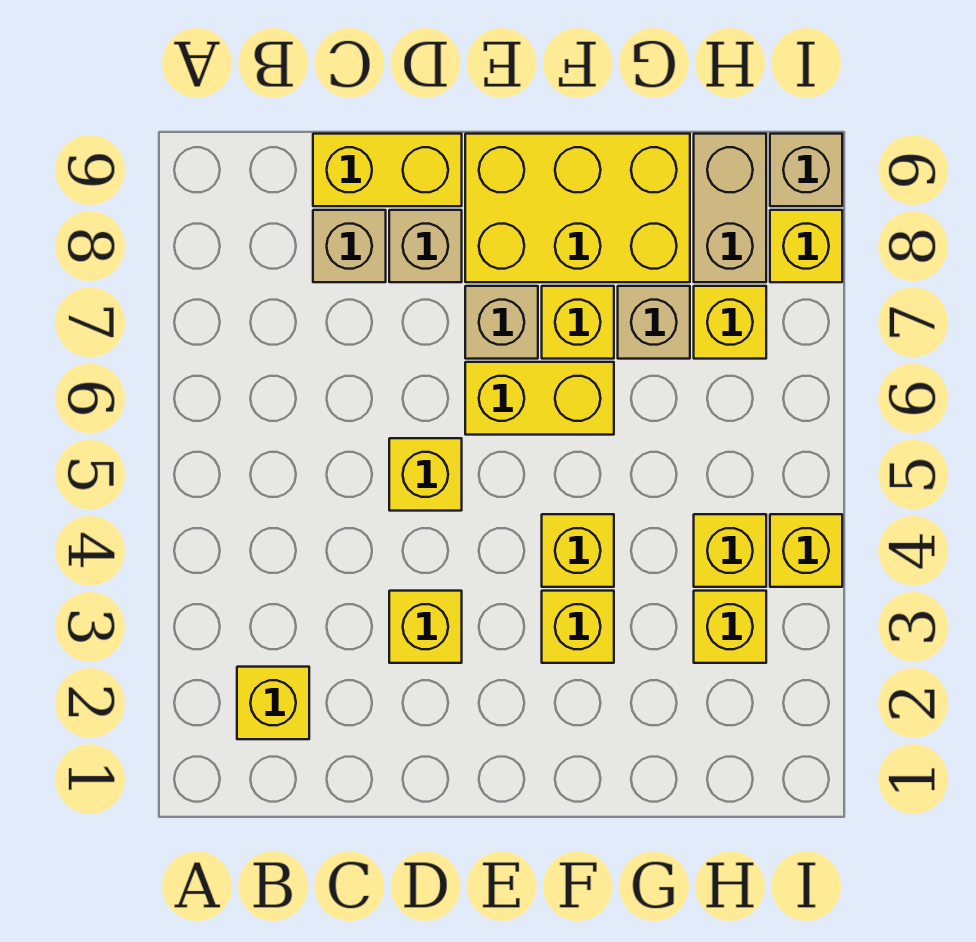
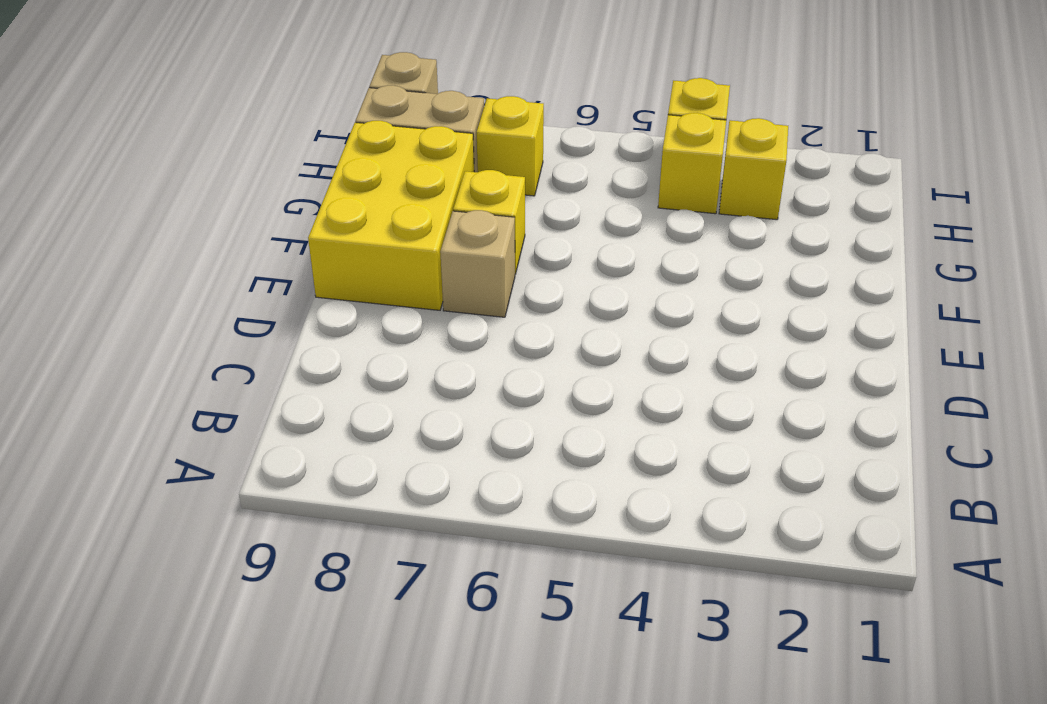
none -> yellow 1x1 brick [237,667,309,739]
none -> tan 1x1 brick [313,210,386,282]
none -> yellow 1x2 brick [313,134,462,206]

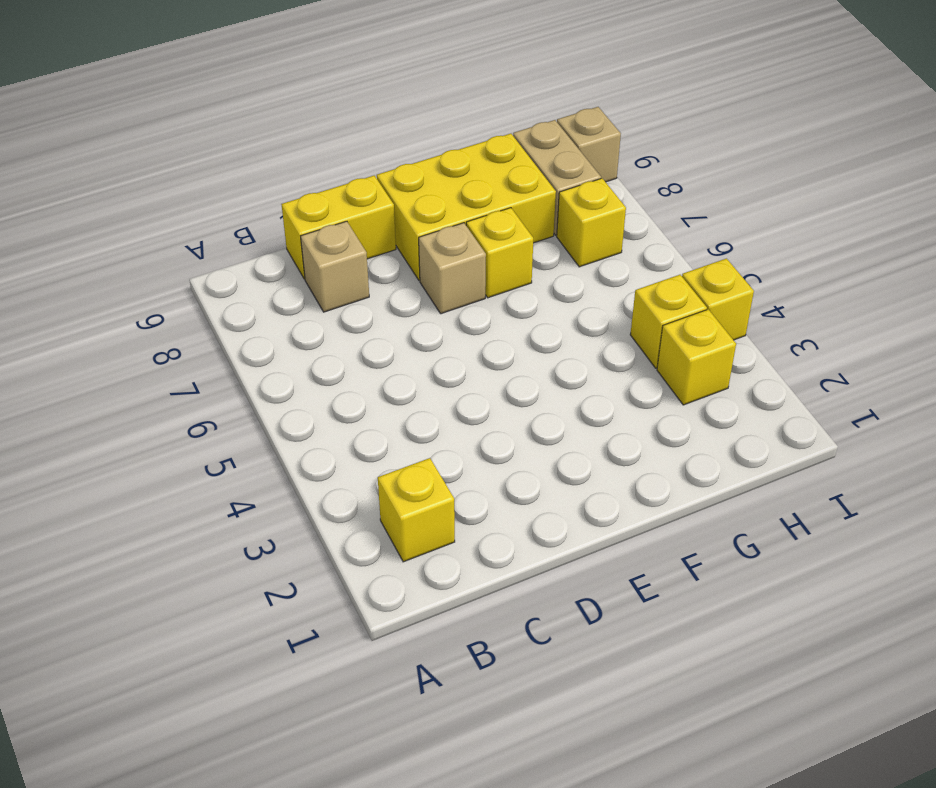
none -> yellow 1x1 brick [389,591,462,663]
none -> yellow 1x1 brick [389,438,462,511]
none -> tan 1x1 brick [389,210,462,282]

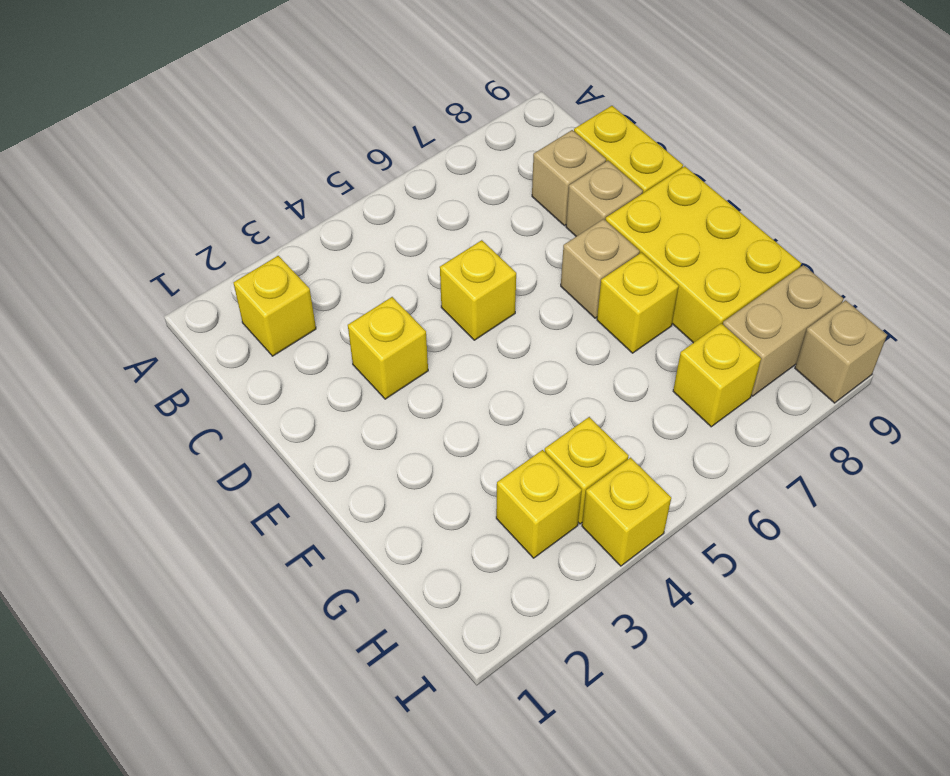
none -> yellow 1x2 brick [465,362,614,435]
none -> yellow 1x1 brick [542,591,614,663]
none -> yellow 1x1 brick [542,514,614,587]

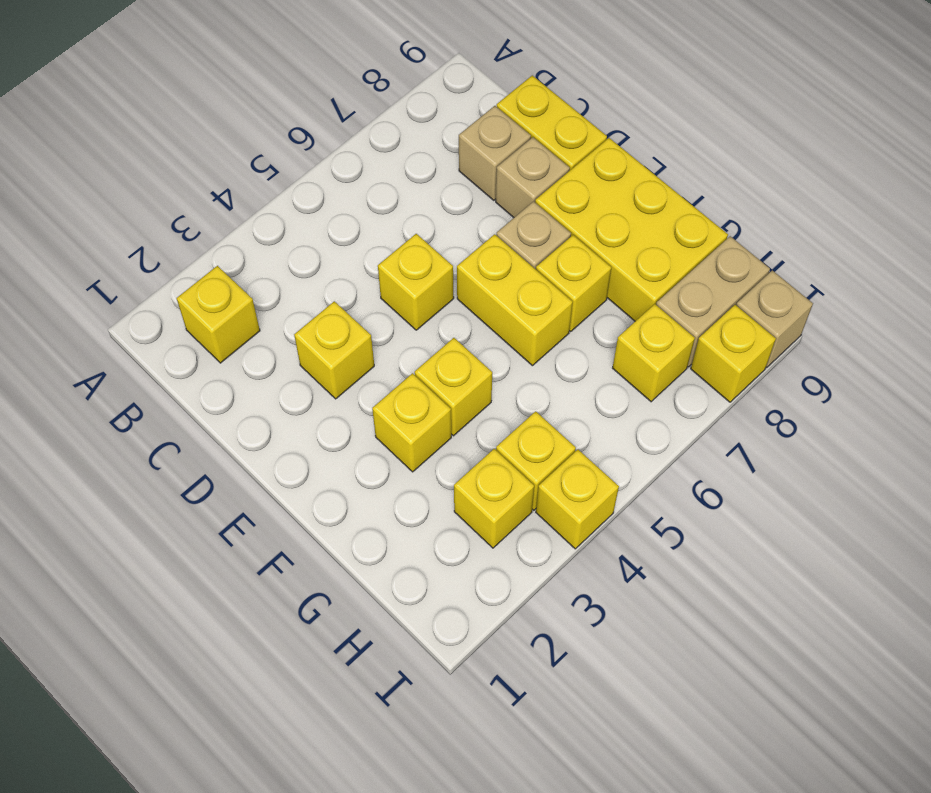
none -> tan 1x1 brick [618,286,690,359]

